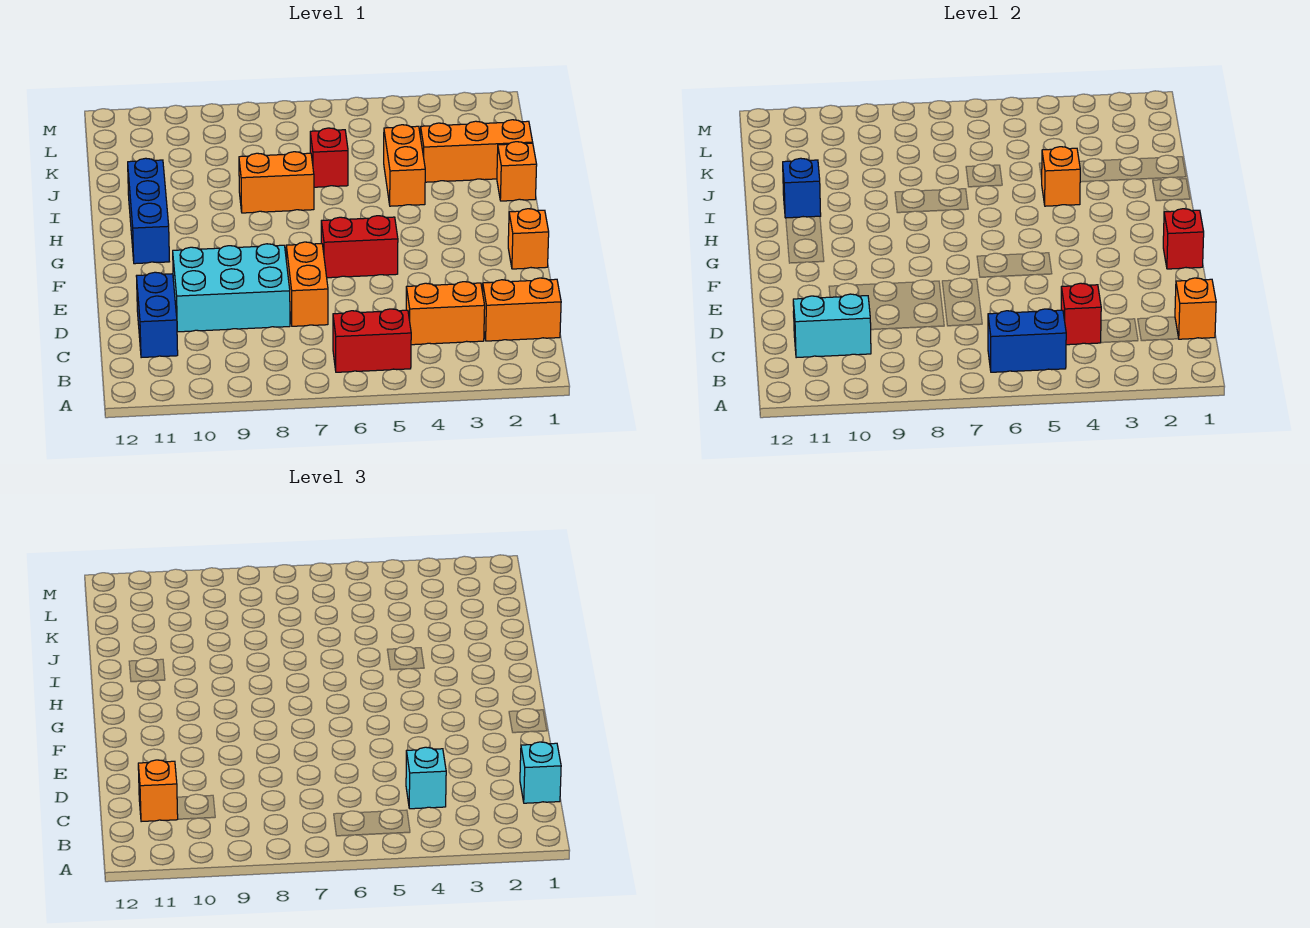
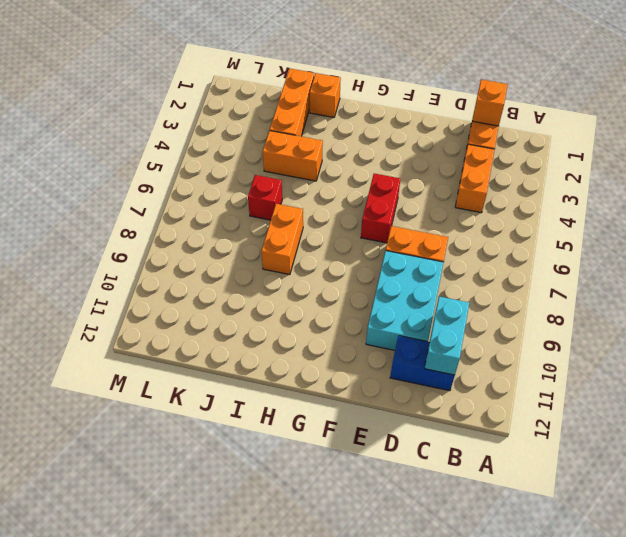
none -> red 1x2 brick [333,309,411,372]
none -> orange 1x1 brick [508,209,549,269]
none -> blue 1x3 brick [128,158,169,264]

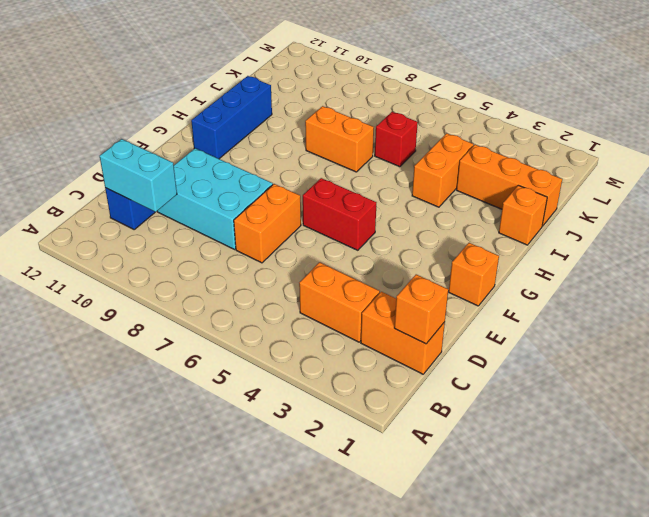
none -> red 1x2 brick [333,309,411,372]
none -> blue 1x2 brick [988,309,1066,372]
none -> red 1x1 brick [1061,283,1101,345]

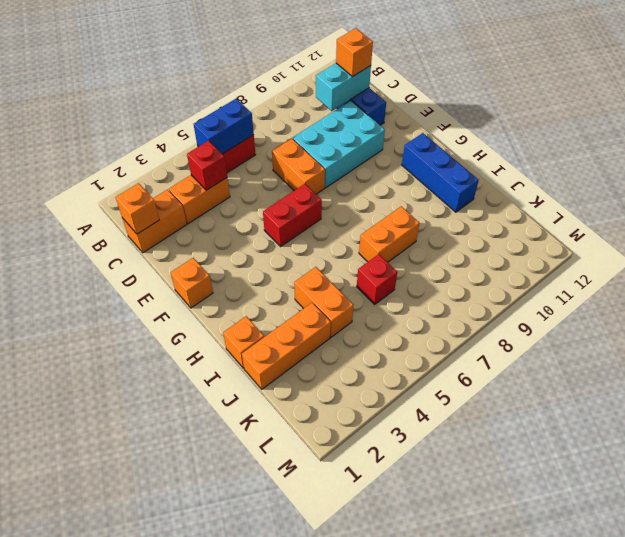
none -> red 1x1 brick [1163,209,1204,269]
none -> orange 1x1 brick [1042,147,1080,206]
none -> blue 1x1 brick [783,158,821,218]

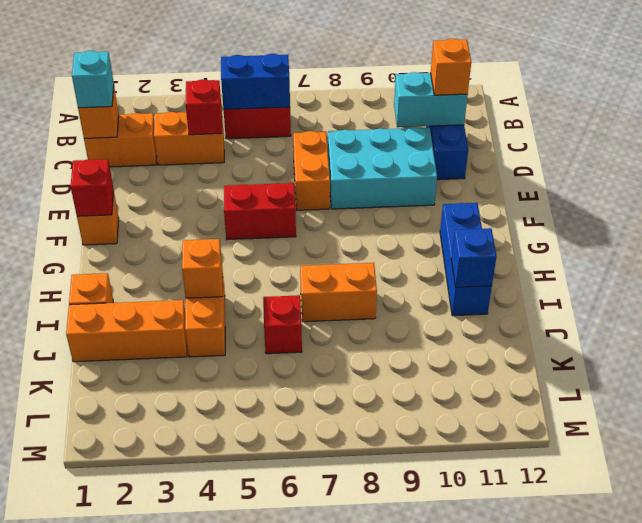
none -> cyan 1x1 brick [406,747,446,809]

